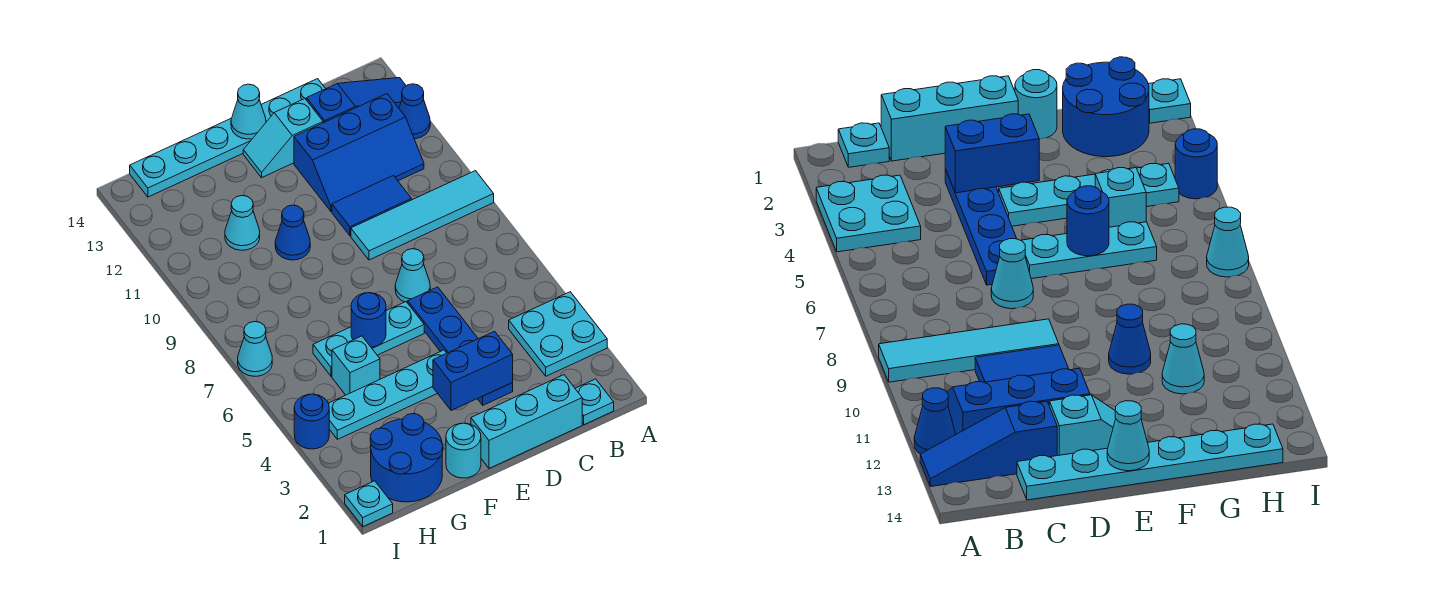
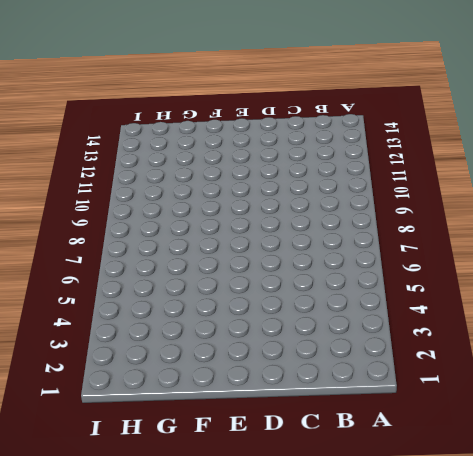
none -> cyan 2x2 plate [509,292,607,376]
none -> cyan 1x4 tile [351,171,494,260]
none -> blue 1x1 cone [399,84,430,139]

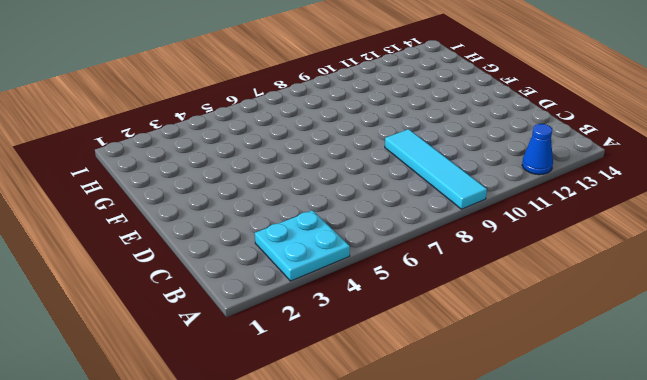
none -> blue 1x3 slope [307,78,406,123]
none -> cyan 1x1 plate [575,379,614,425]
none -> blue 2x3 slope [294,94,424,212]

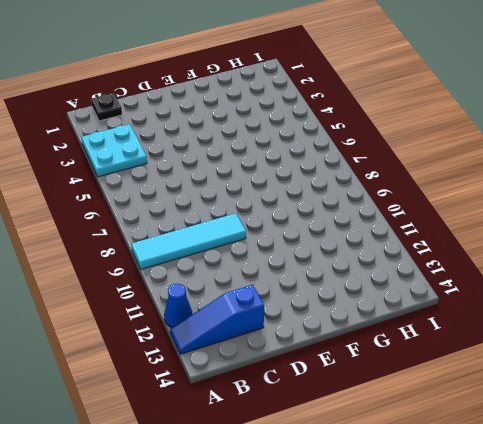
black 1x1 plate [91,93,122,121] -> cyan 1x1 plate [575,379,614,425]
none -> blue 2x3 slope [294,94,424,212]
none -> cyan 1x3 brick [471,375,582,468]
none -> blue 1x2 tile [332,176,412,236]

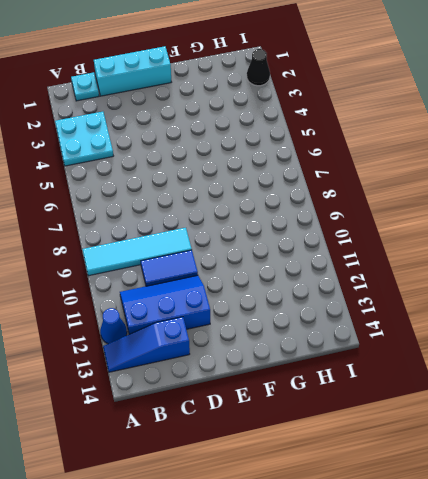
black 1x1 cone [247,49,270,86] -> none
none -> cyan 1x6 plate [130,79,326,197]
none -> blue 1x4 plate [408,287,513,405]
none -> cyan 1x1 cone [395,249,430,303]

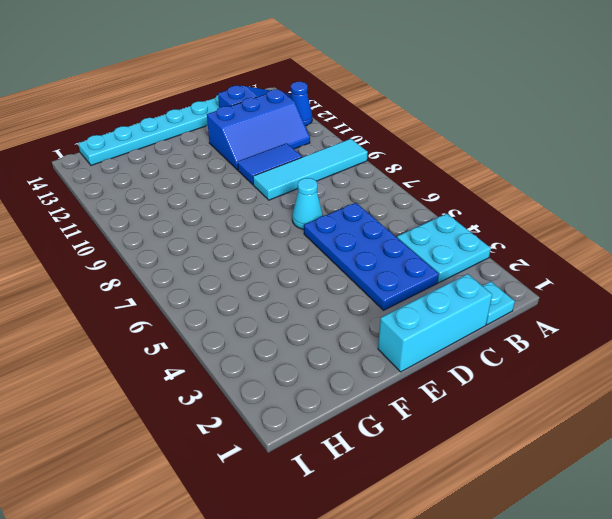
blue 2x4 plate [304,203,439,310] -> blue 1x4 plate [408,287,513,405]
none -> cyan 1x2 slope [243,99,323,178]
none -> cyan 1x4 plate [328,350,446,439]
none -> cyan 1x3 plate [313,302,424,376]

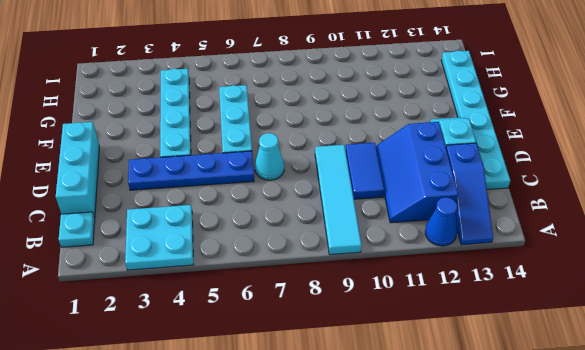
none -> cyan 1x1 round brick [446,423,481,478]
none -> blue 1x1 cone [275,205,310,260]
none -> blue 2x2 round brick [370,414,443,502]

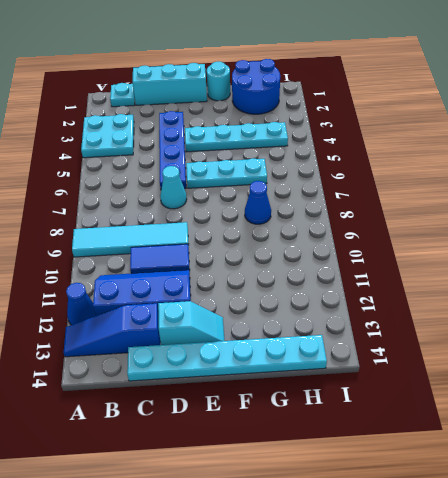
blue 1x1 cone [245,181,271,224] -> blue 1x1 cone moved to [275,205,310,260]
none -> cyan 1x1 brick [332,336,380,395]
none -> cyan 1x1 cone [225,196,260,250]
none -> cyan 1x1 plate [345,481,393,526]

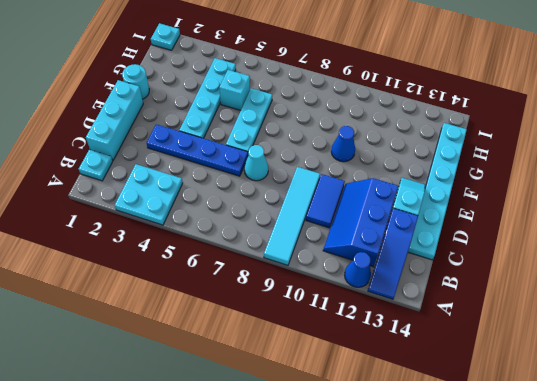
none -> blue 2x2 round brick [370,414,443,502]
none -> cyan 1x1 cone [225,196,260,250]
none -> blue 1x1 round brick [294,394,329,449]

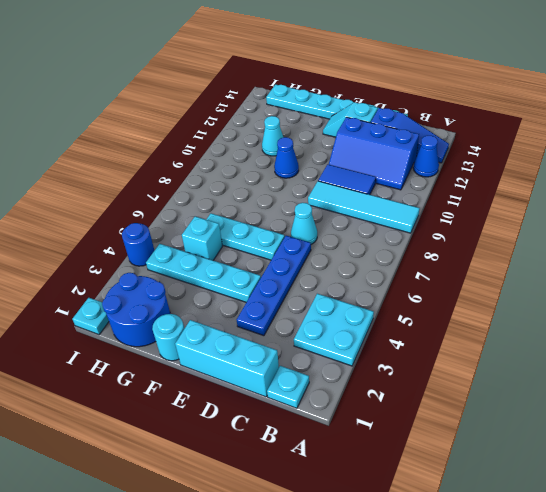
none -> cyan 1x1 cone [238,322,272,376]
none -> blue 1x2 brick [433,331,513,411]
none -> cyan 1x1 cone [231,84,266,139]

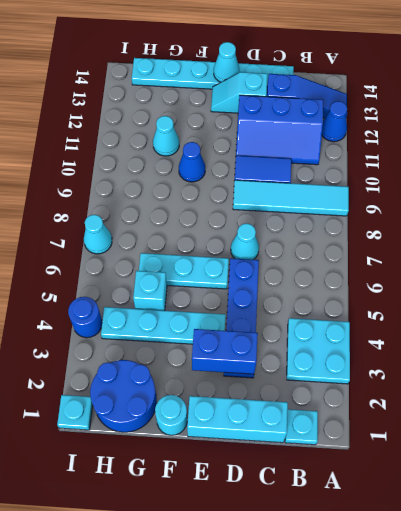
none -> blue 1x1 round brick [351,293,386,347]

